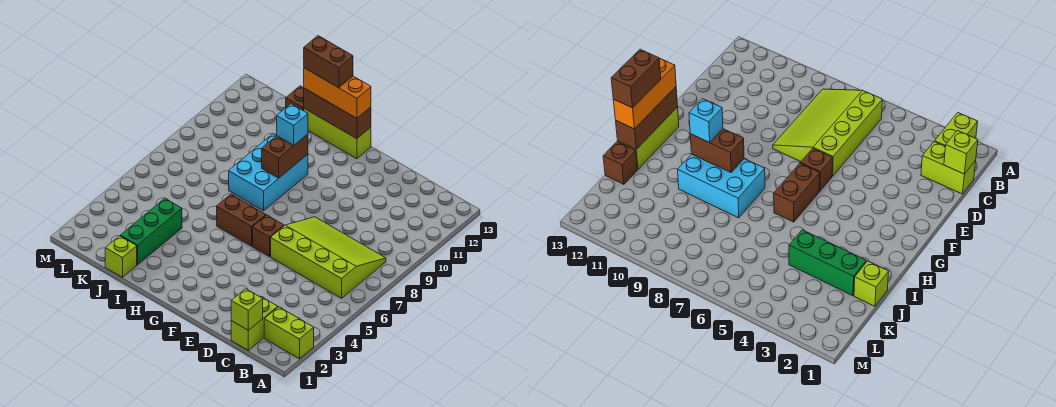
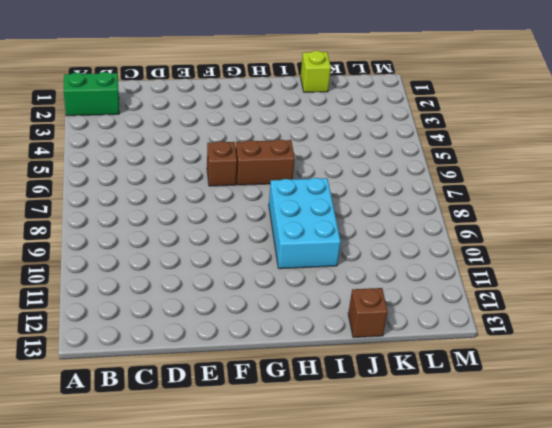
green 1x2 brick [64,72,119,116] -> lime 1x2 brick [264,307,314,359]
none -> lime 3x4 slope [271,217,386,298]
none -> lime 1x2 brick [231,296,278,350]
none -> lime 1x3 brick [304,108,371,159]

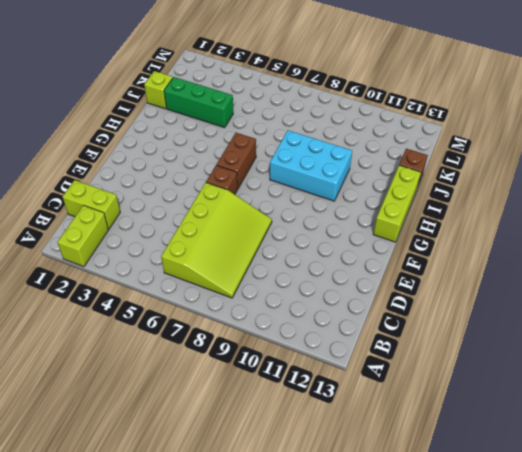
none -> lime 1x1 brick [231,289,263,330]
none -> brown 1x3 brick [304,88,371,139]
none -> brown 1x2 brick [262,134,308,178]

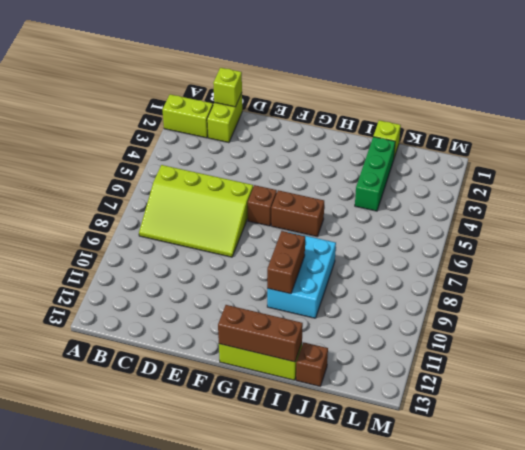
none -> orange 1x3 brick [304,68,371,118]
none -> cyan 1x1 brick [277,104,308,145]
none -> brown 1x2 brick [304,36,353,88]

